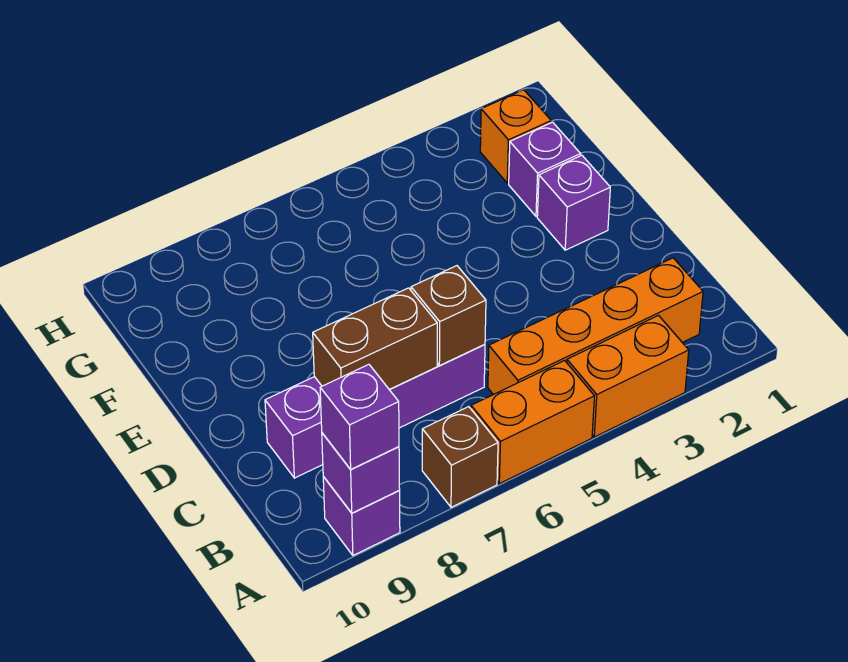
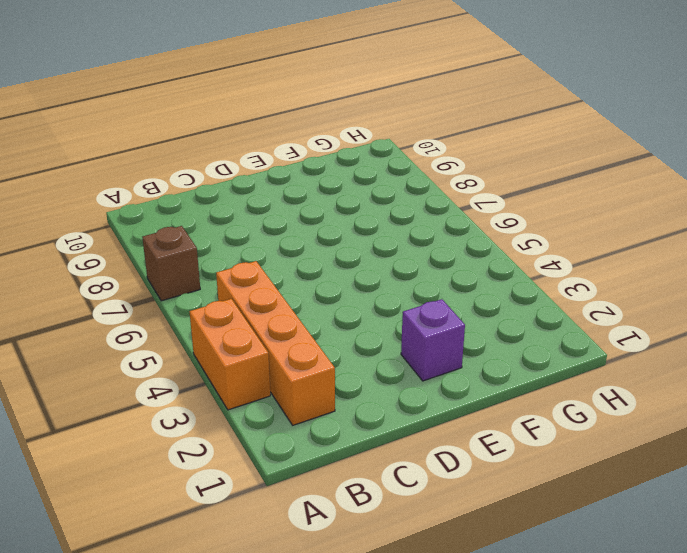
none -> orange 1x2 brick [471,360,594,484]
none -> purple 1x1 brick [323,477,400,555]
none -> purple 1x4 brick [265,344,485,478]

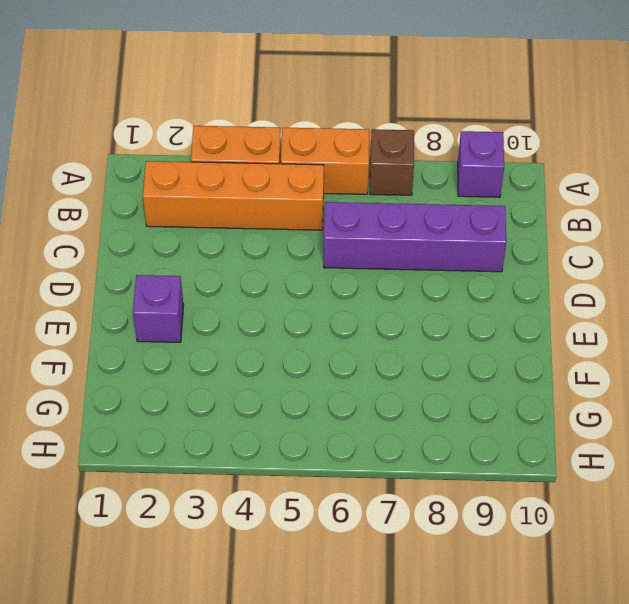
none -> purple 1x1 brick [509,122,581,216]
none -> orange 1x1 brick [480,90,551,183]
none -> purple 1x1 brick [322,433,400,513]

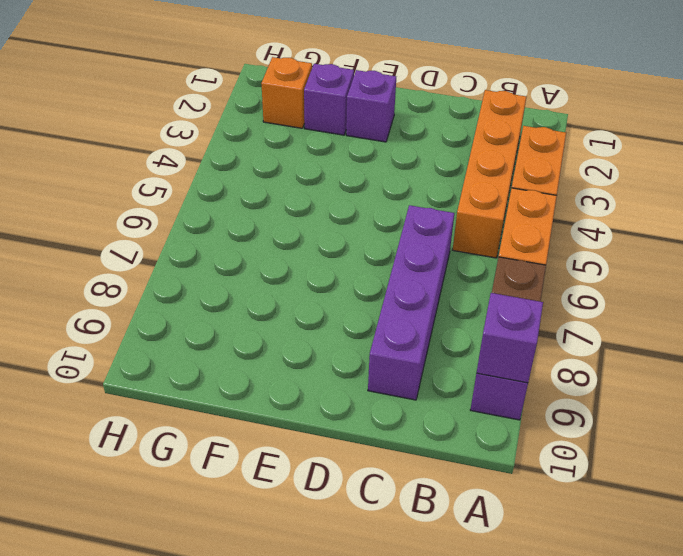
none -> brown 1x1 brick [411,266,486,366]
none -> brown 1x2 brick [313,288,437,390]
none -> purple 1x1 brick [320,364,399,469]

